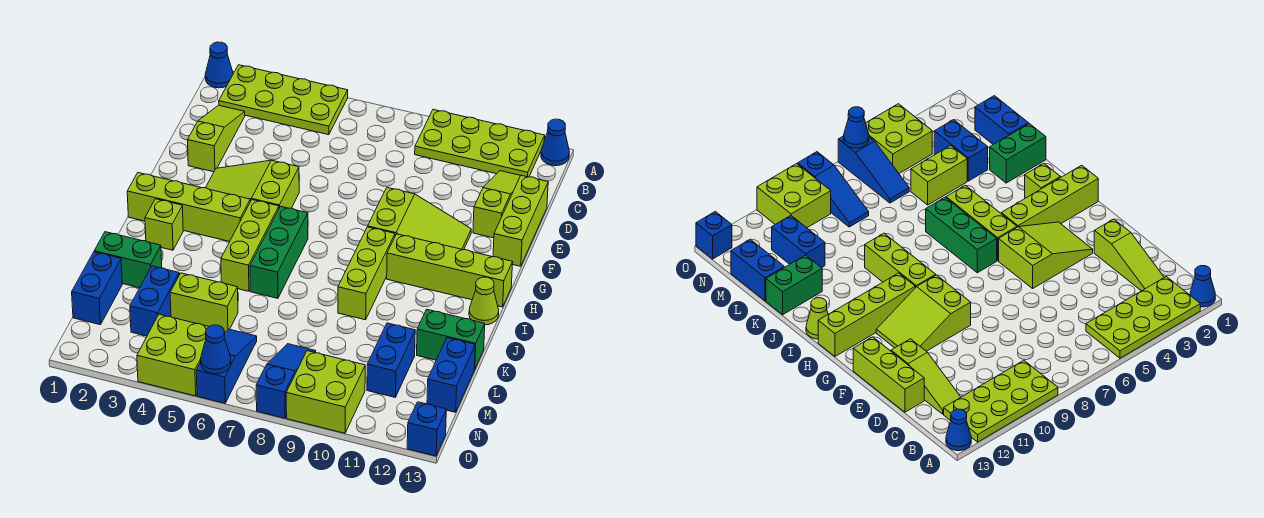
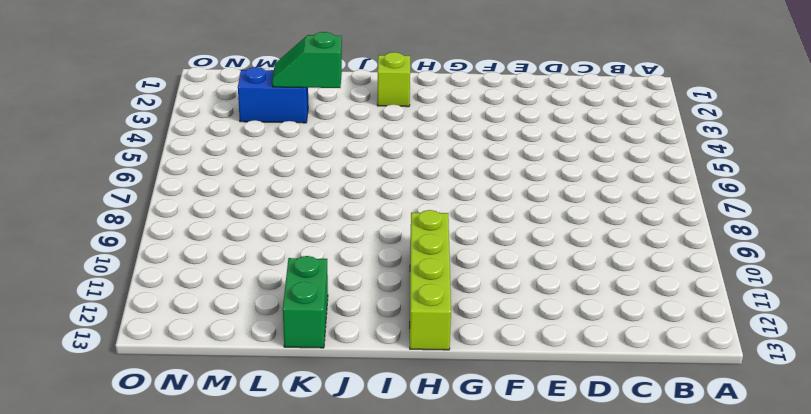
green 1x2 slope [272,32,342,88] -> none
none -> blue 1x1 cone [205,42,233,88]
none -> lime 2x4 plate [219,65,348,135]
none -> lime 2x4 plate [415,110,545,177]

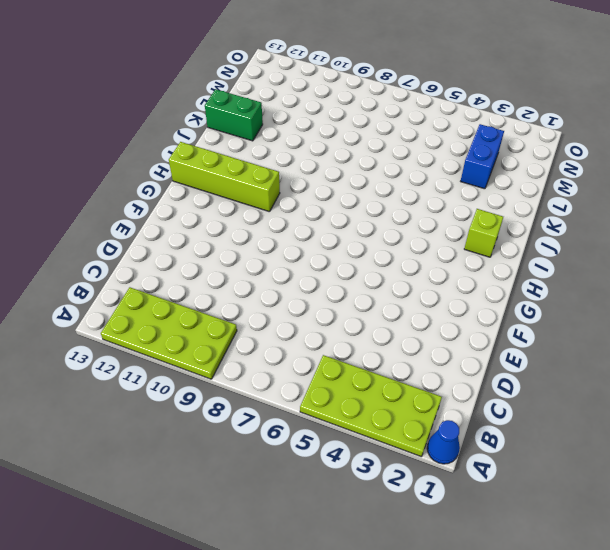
none -> blue 1x1 cone [541,119,569,166]
none -> lime 1x3 slope [188,105,245,172]
none -> lime 1x3 slope [473,171,521,238]

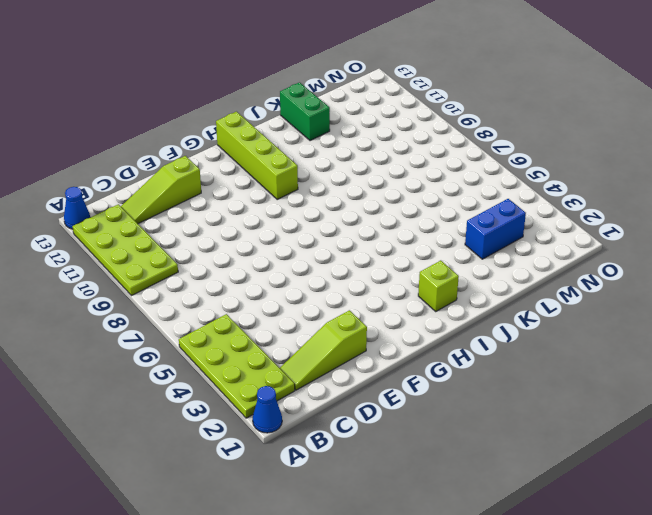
none -> lime 1x3 brick [493,175,548,266]
none -> lime 2x3 slope [206,160,299,208]
none -> lime 2x3 slope [368,188,471,250]

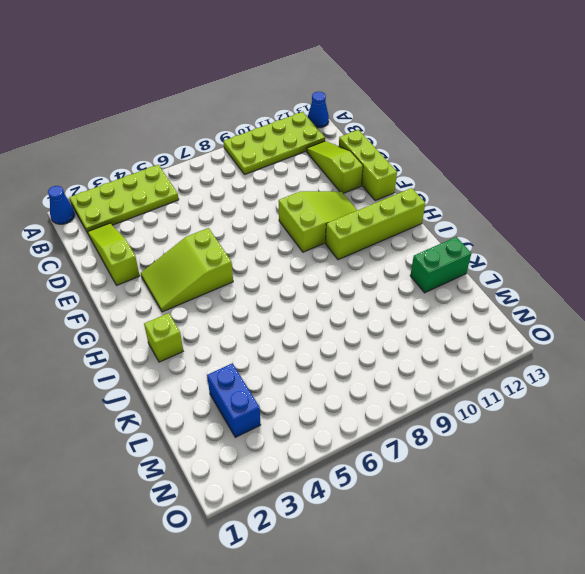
none -> lime 1x4 brick [127,173,250,242]
none -> lime 1x3 brick [221,200,279,291]
none -> green 1x3 brick [250,206,308,298]

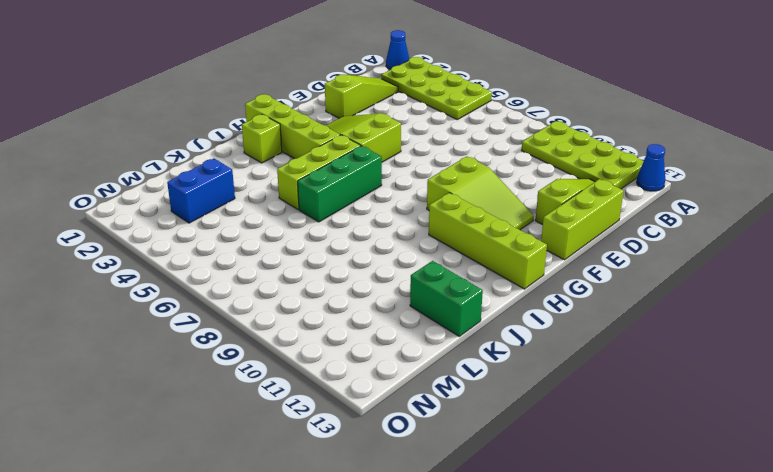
none -> lime 1x3 brick [338,227,395,320]
none -> lime 1x1 cone [469,277,499,325]
none -> green 1x2 brick [94,232,162,288]

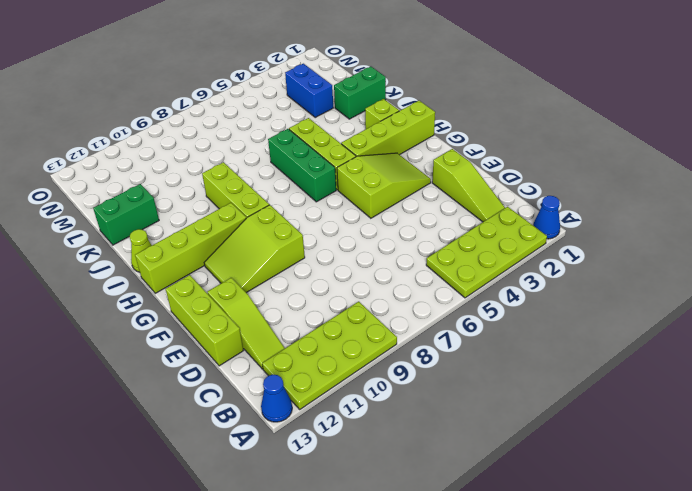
none -> blue 1x2 brick [72,252,122,325]
none -> lime 1x2 brick [170,273,238,332]
none -> blue 1x2 brick [367,323,415,397]

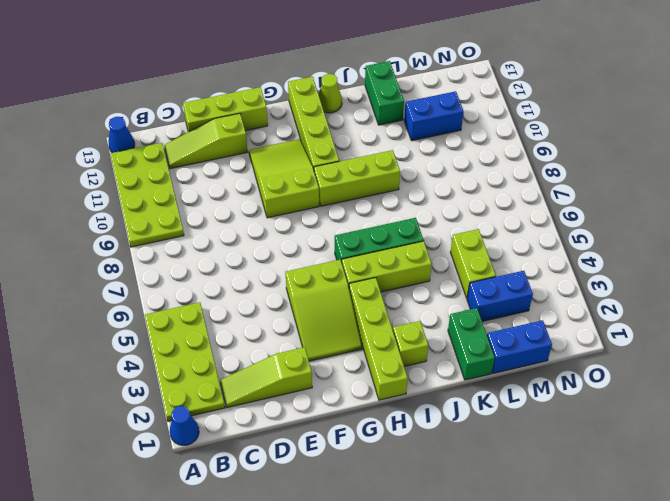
none -> blue 1x2 brick [427,338,475,412]
none -> blue 1x3 slope [196,329,257,403]
none -> blue 1x3 slope [256,344,316,418]

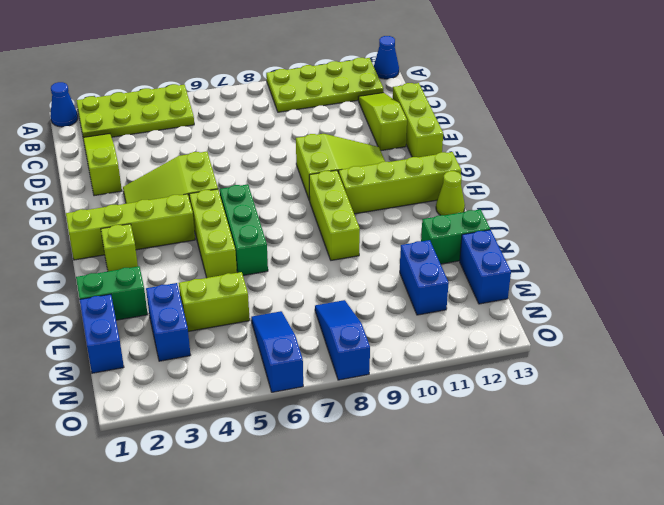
none -> lime 2x2 brick [137,314,209,396]
none -> lime 2x2 brick [286,351,365,433]
none -> blue 1x1 brick [407,402,446,456]

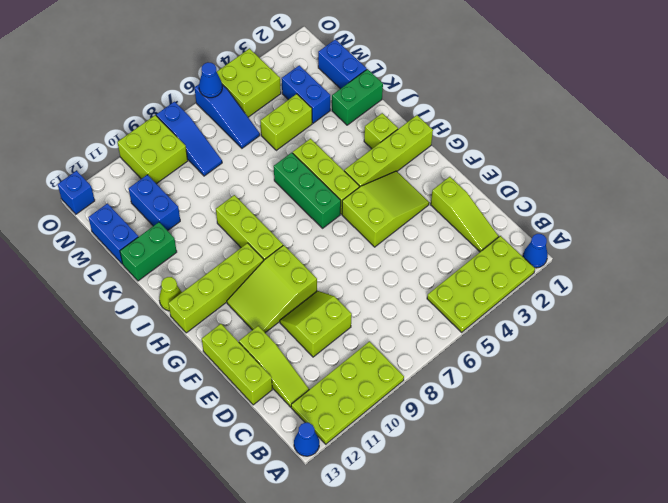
lime 2x2 slope [280,291,352,357] -> none

